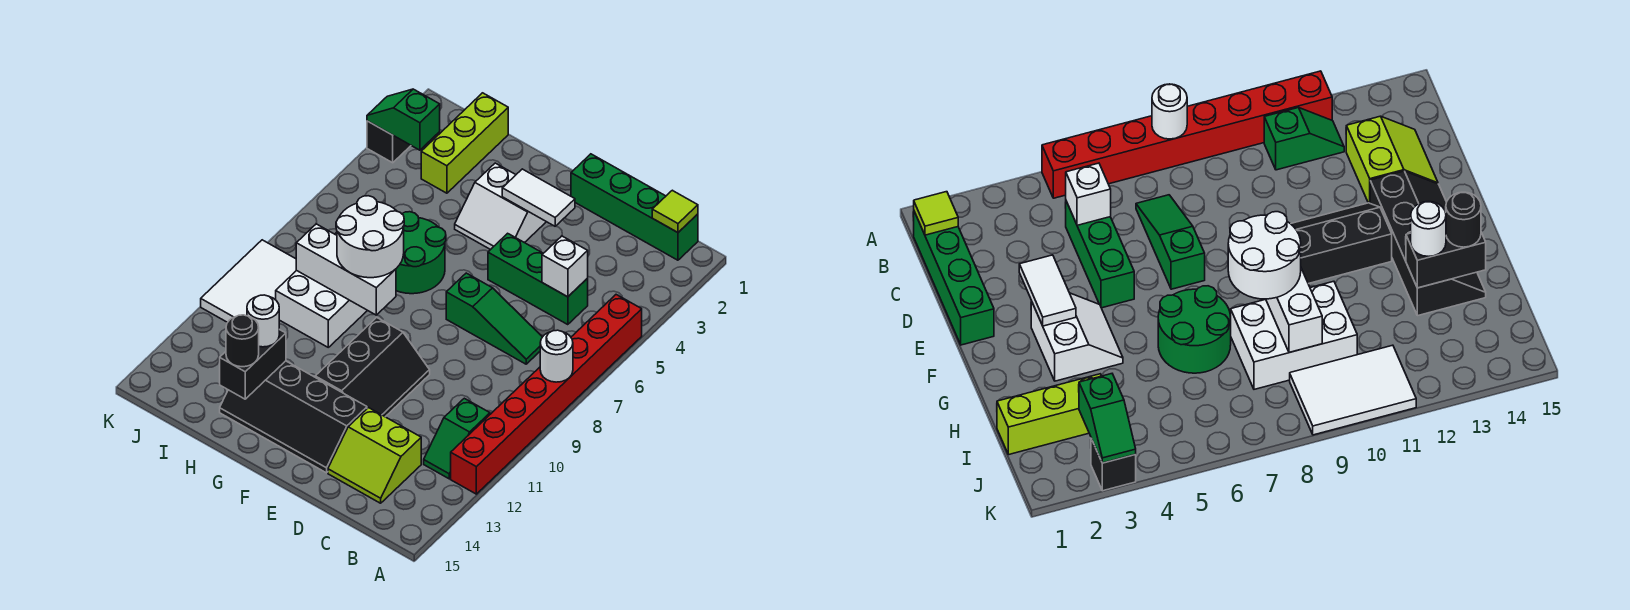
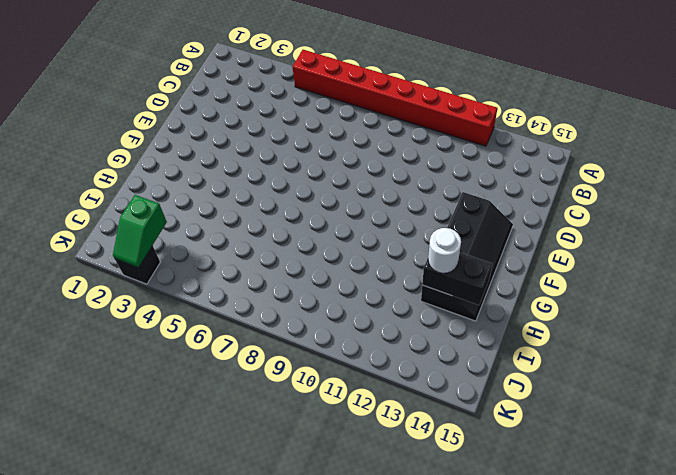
none -> green 1x4 brick [571,154,698,260]
none -> green 1x2 slope [424,398,490,479]
none -> green 1x3 brick [488,233,588,325]

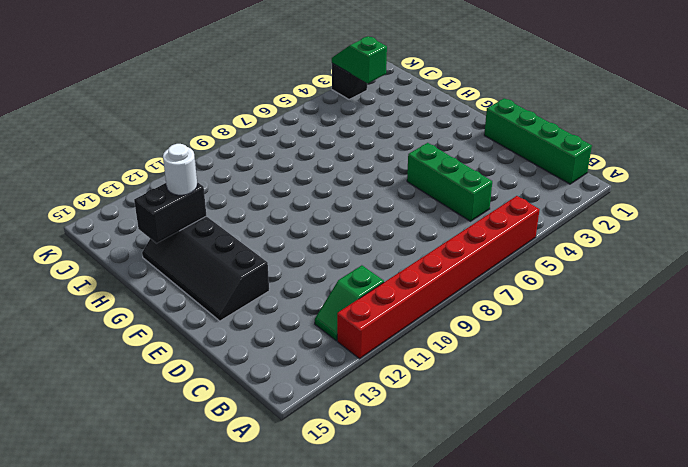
none -> green 1x3 slope [446,273,542,364]
none -> lime 2x2 slope [328,408,421,503]
none -> black 2x3 slope [315,317,430,417]

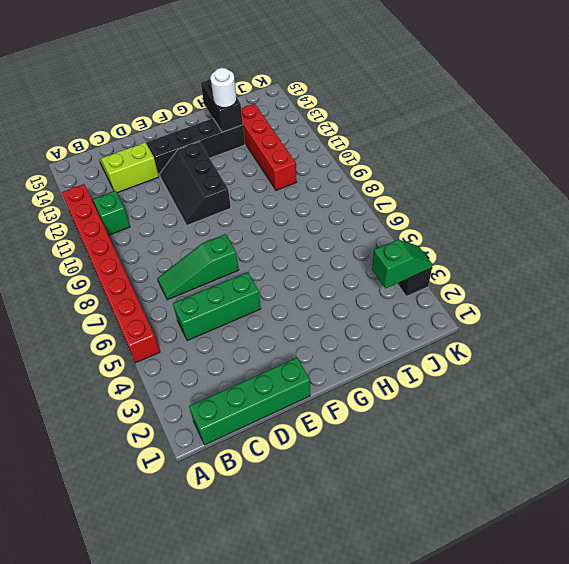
red 1x4 brick [241,104,297,190] -> white 2x3 brick [276,232,367,347]
none -> white 2x2 slope [455,163,546,250]
none -> green 2x2 round brick [396,212,446,294]
none -> lime 1x3 brick [421,93,508,193]

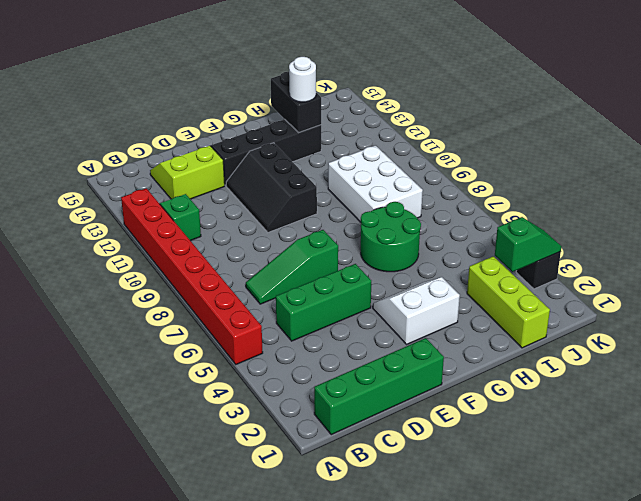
none -> white 2x3 tile [201,240,297,322]
none -> white 1x1 round brick [540,330,573,382]
none -> lime 1x1 tile [652,190,698,233]

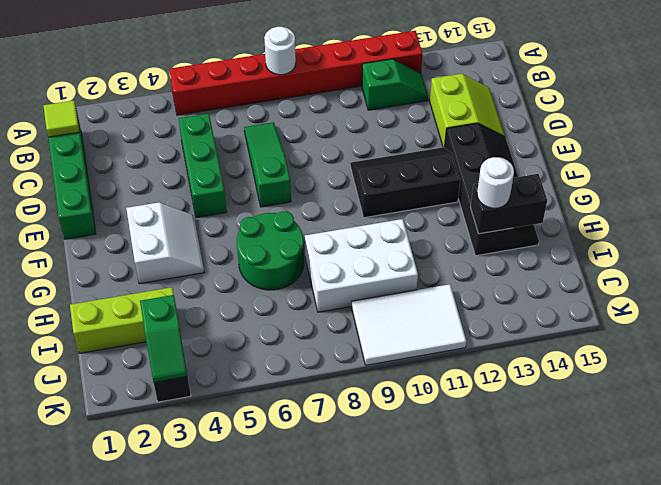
none -> white 1x1 brick [542,236,588,297]
none -> white 1x2 tile [502,169,575,226]
none -> white 1x3 brick [296,224,396,315]

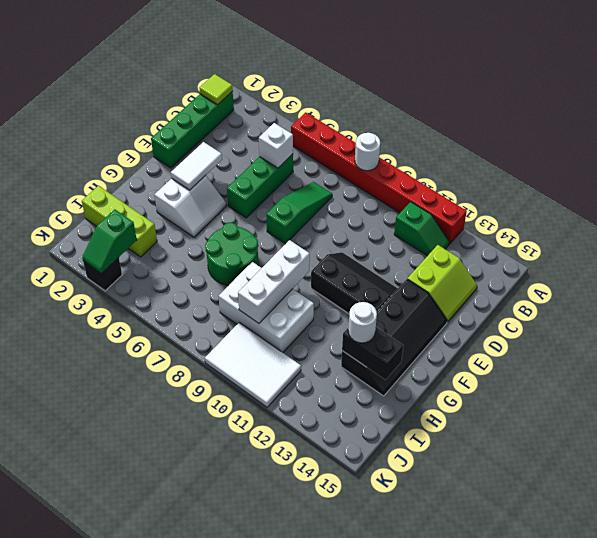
none -> white 2x2 round brick [336,196,404,278]
none -> black 1x1 round brick [226,315,259,367]

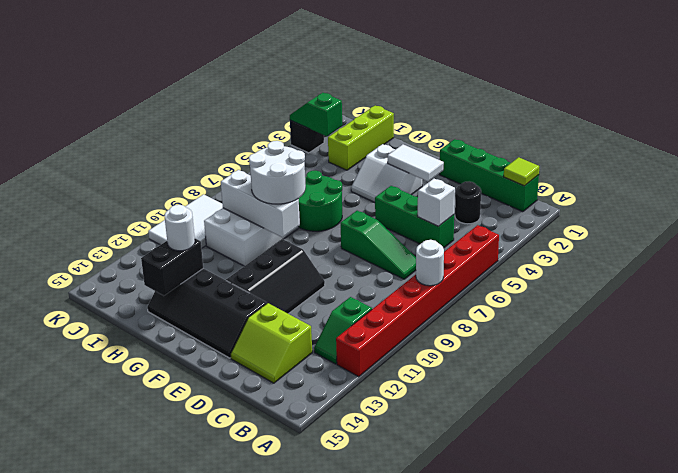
black 1x1 round brick [455,181,481,224] -> black 1x1 round brick moved to [226,315,259,367]

